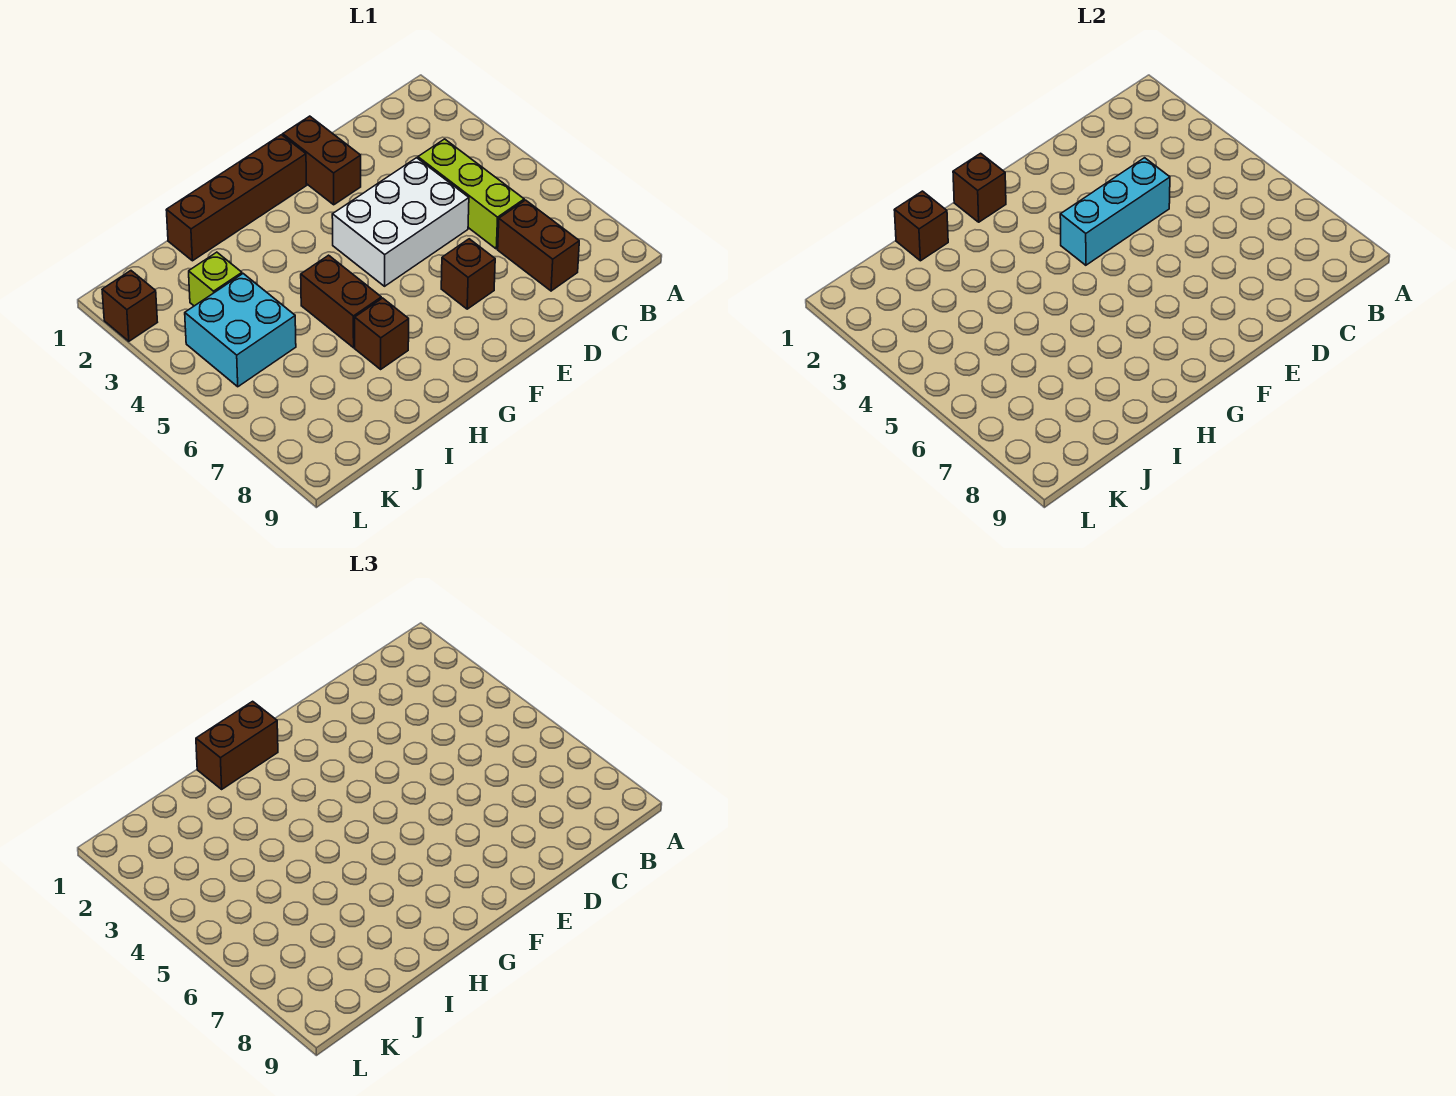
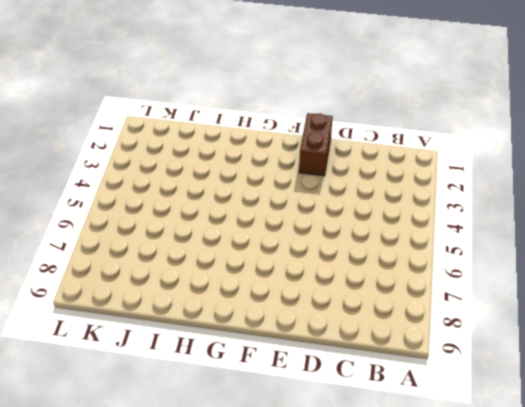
none -> lime 1x3 brick [418,139,524,249]
none -> brown 1x2 brick [498,200,579,291]
none -> white 2x3 brick [332,158,469,286]

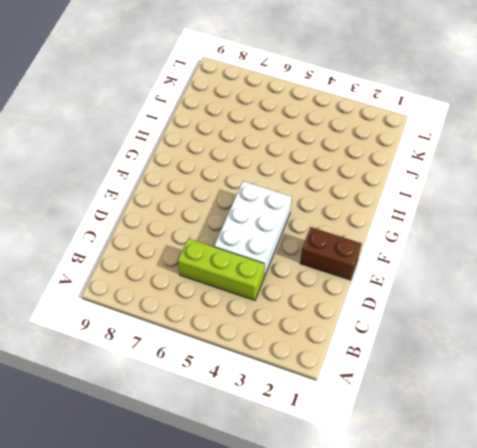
none -> brown 1x2 brick [498,200,579,291]
none -> brown 1x1 brick [441,239,495,309]
none -> brown 1x4 brick [166,135,307,261]

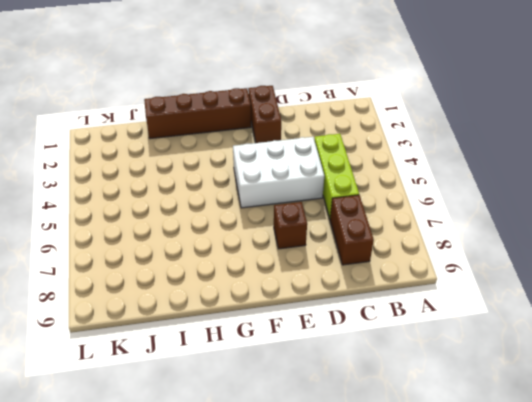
none -> brown 1x2 brick [301,255,381,348]
none -> brown 1x1 brick [355,298,409,369]
none -> lime 1x1 brick [189,252,242,306]

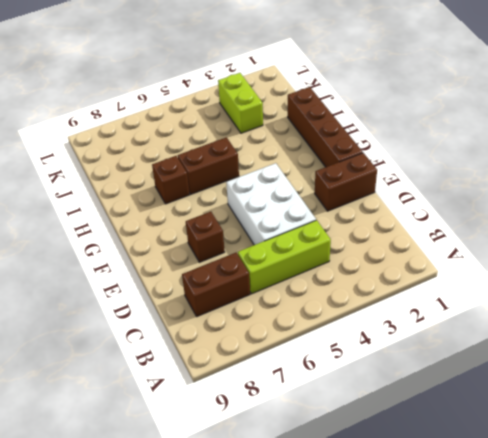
lime 1x2 brick [218,73,263,133] -> lime 1x1 brick [189,252,242,306]
none -> cyan 2x2 brick [185,274,296,387]
none -> brown 1x1 brick [102,271,157,341]
none -> cyan 1x3 brick [1060,158,1170,265]

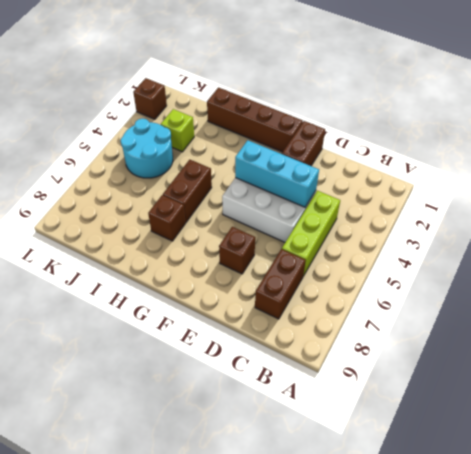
cyan 2x2 round brick [121,119,173,178] -> cyan 2x2 brick [185,274,296,387]
none -> brown 1x1 brick [953,153,1006,222]
none -> brown 1x1 brick [894,191,948,261]
none -> brown 1x2 brick [196,701,278,789]

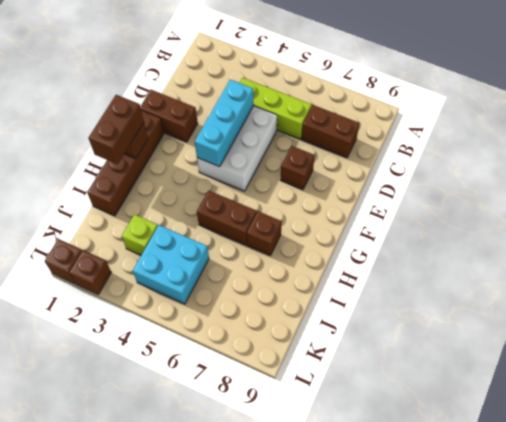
brown 1x1 brick [45,239,82,283] -> brown 1x1 brick moved to [894,191,948,261]

